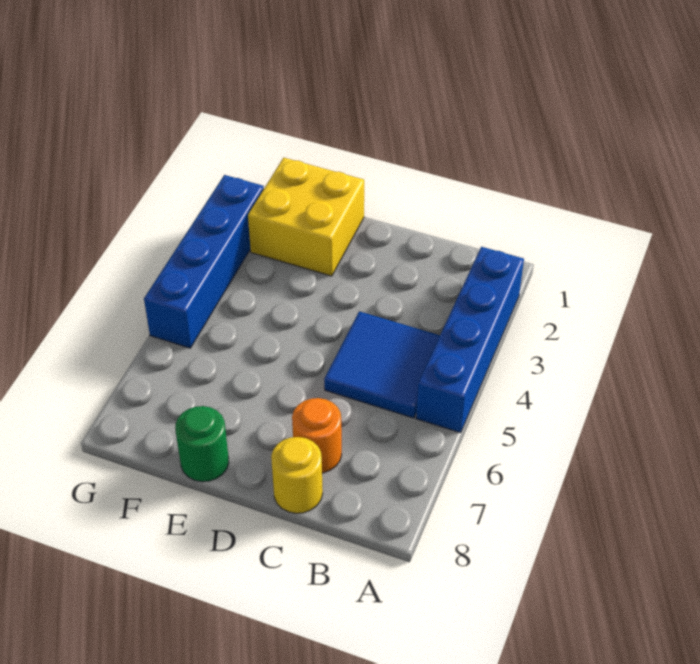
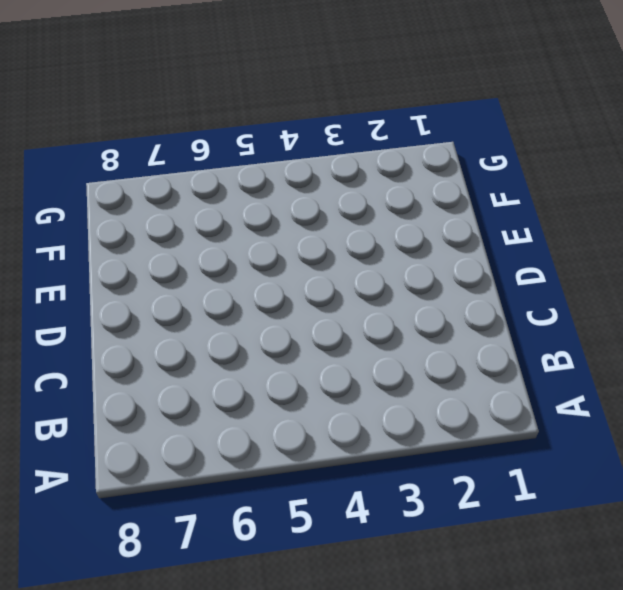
none -> blue 1x4 brick [416,247,524,433]
none -> blue 2x2 tile [324,311,440,418]

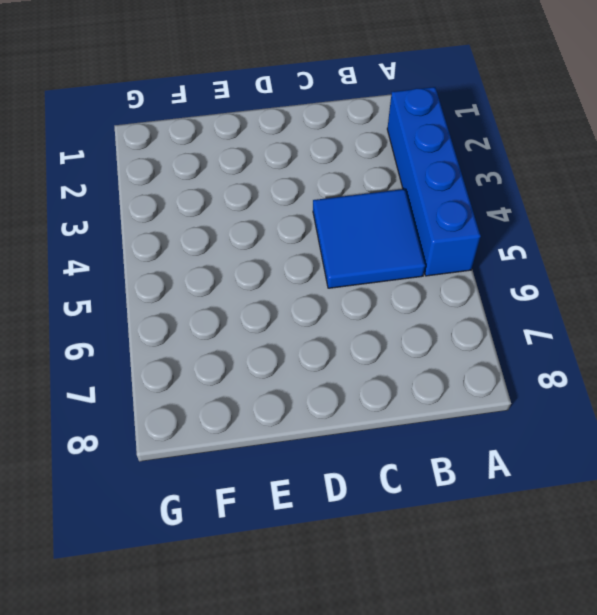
none -> orange 1x1 round brick [292,398,342,473]
none -> yellow 1x1 round brick [271,437,323,513]

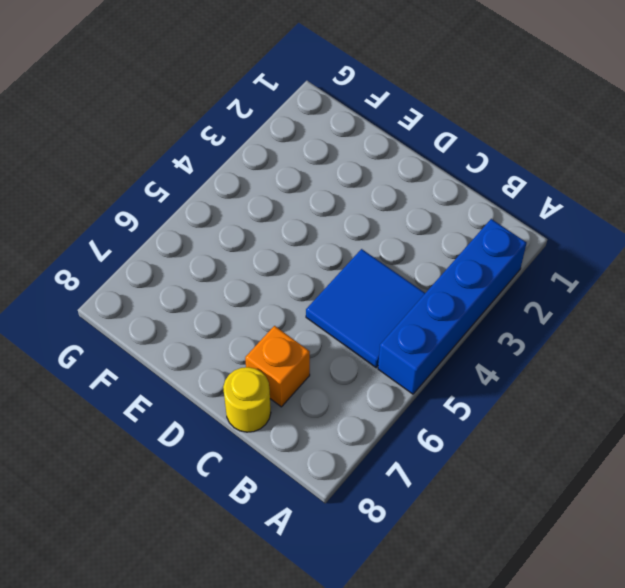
orange 1x1 brick [245,326,310,407] -> orange 1x1 round brick [292,398,342,473]
none -> yellow 2x2 brick [248,158,364,276]
none -> green 1x1 round brick [175,406,229,482]

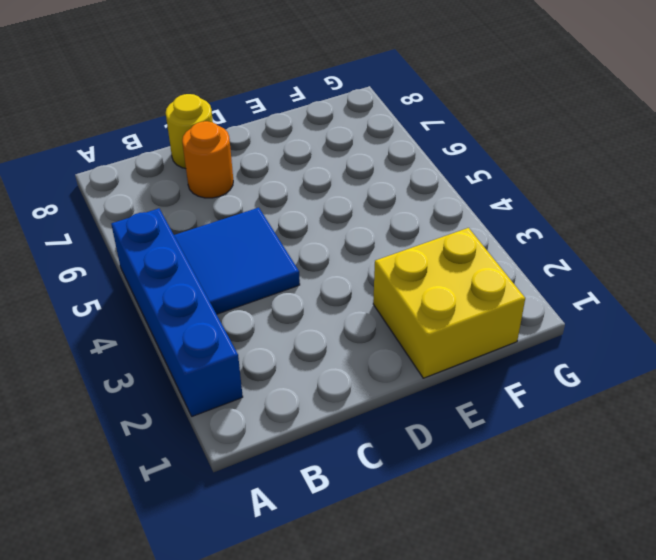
none -> green 1x1 round brick [175,406,229,482]
none -> blue 1x4 brick [144,175,264,348]

